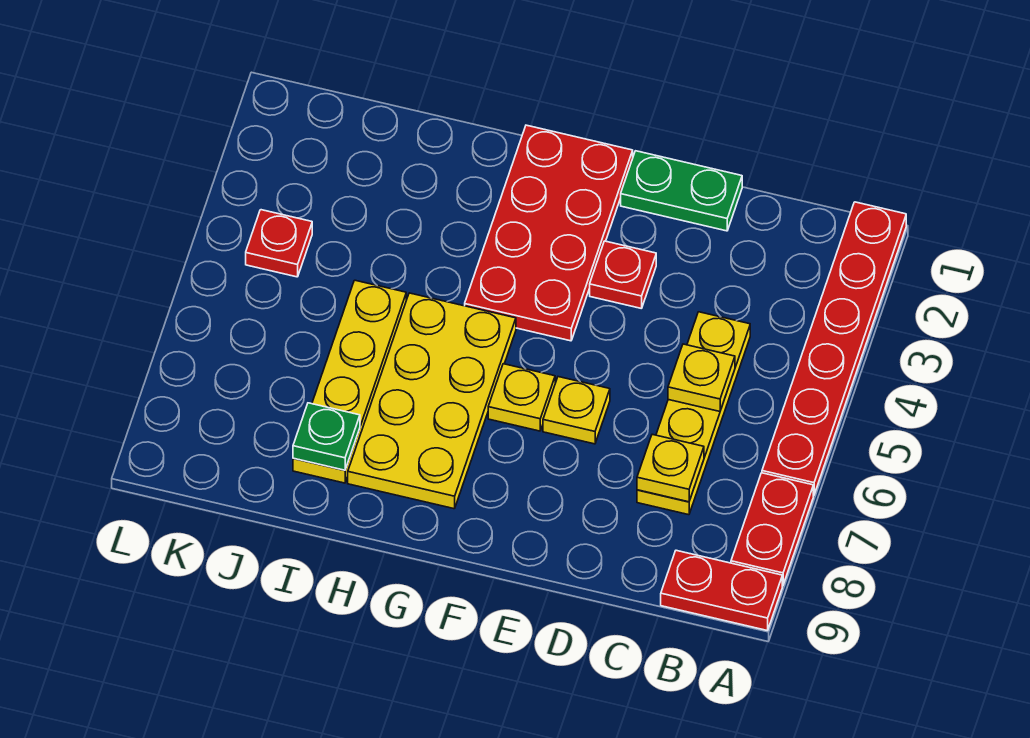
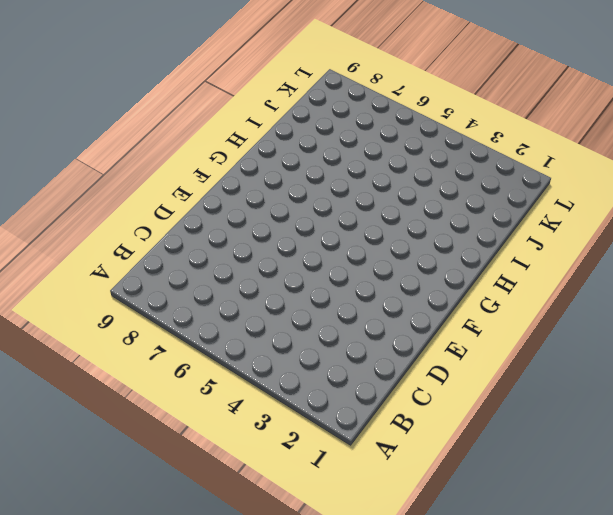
none -> red 1x6 plate [762,202,906,495]
none -> red 1x2 plate [731,473,813,585]
none -> red 1x2 plate [661,550,782,631]

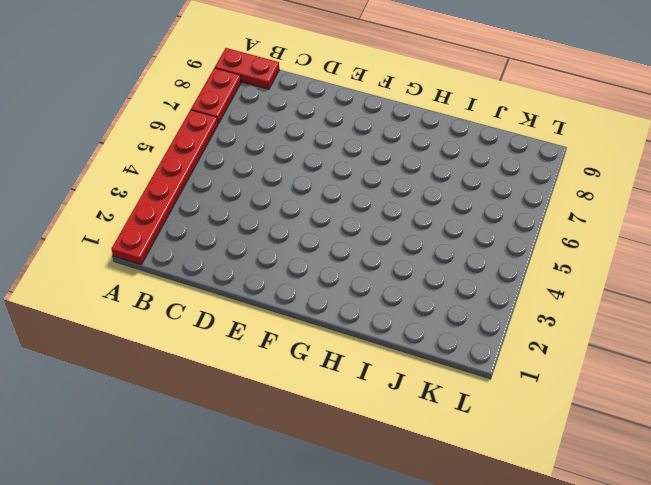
none -> yellow 1x4 plate [637,312,750,515]
none -> green 1x2 plate [621,151,742,231]
none -> red 1x1 plate [590,241,656,309]

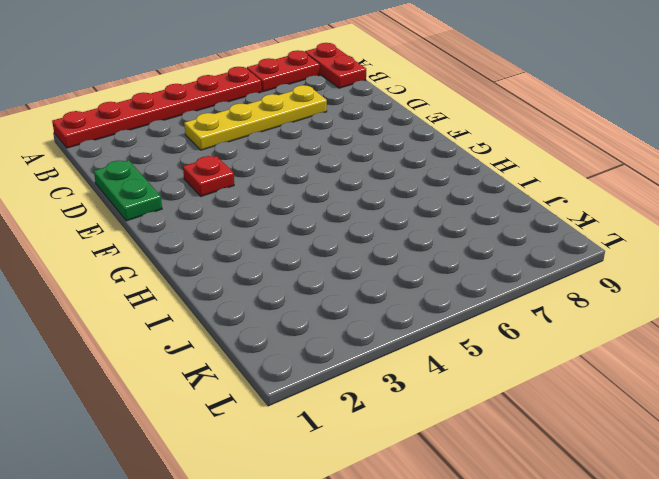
none -> yellow 1x1 plate [543,377,610,444]
none -> red 2x4 plate [465,125,633,341]
none -> yellow 1x1 plate [488,364,555,431]

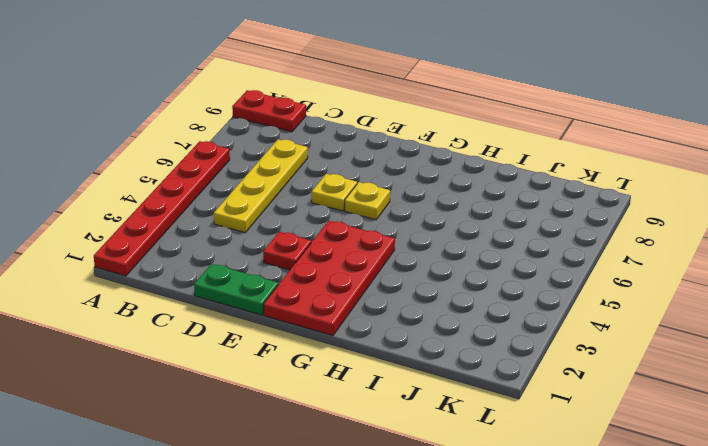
none -> red 1x2 plate [731,473,813,585]
none -> yellow 2x4 plate [348,293,516,509]
none -> yellow 1x4 plate [293,280,406,483]

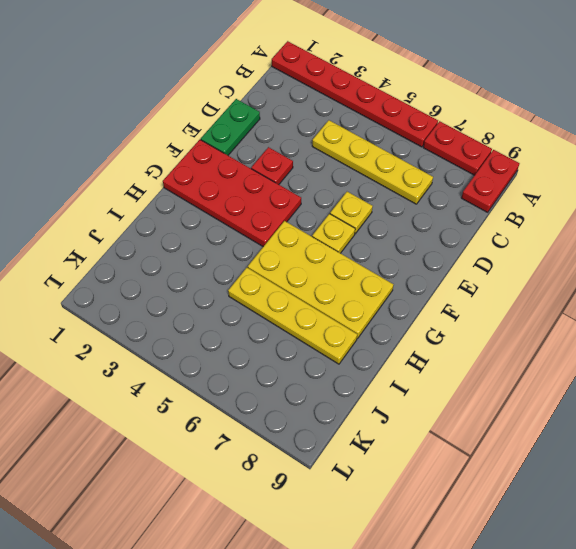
none -> red 1x1 plate [246,210,312,277]
none -> yellow 1x1 plate [668,344,735,411]
none -> yellow 1x1 plate [637,434,704,502]

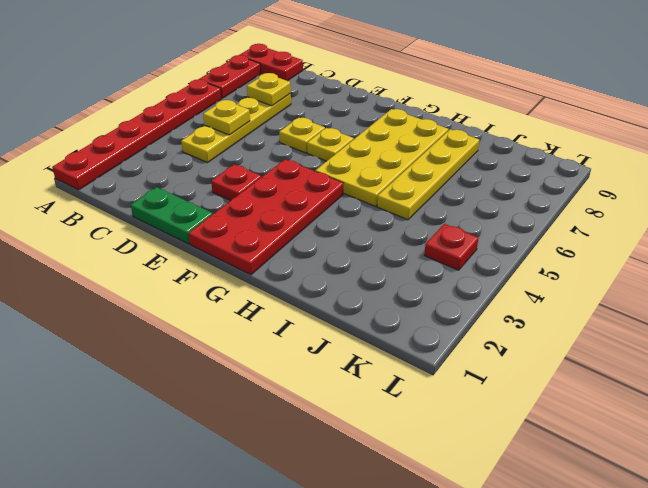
none -> green 1x1 plate [293,403,360,470]

